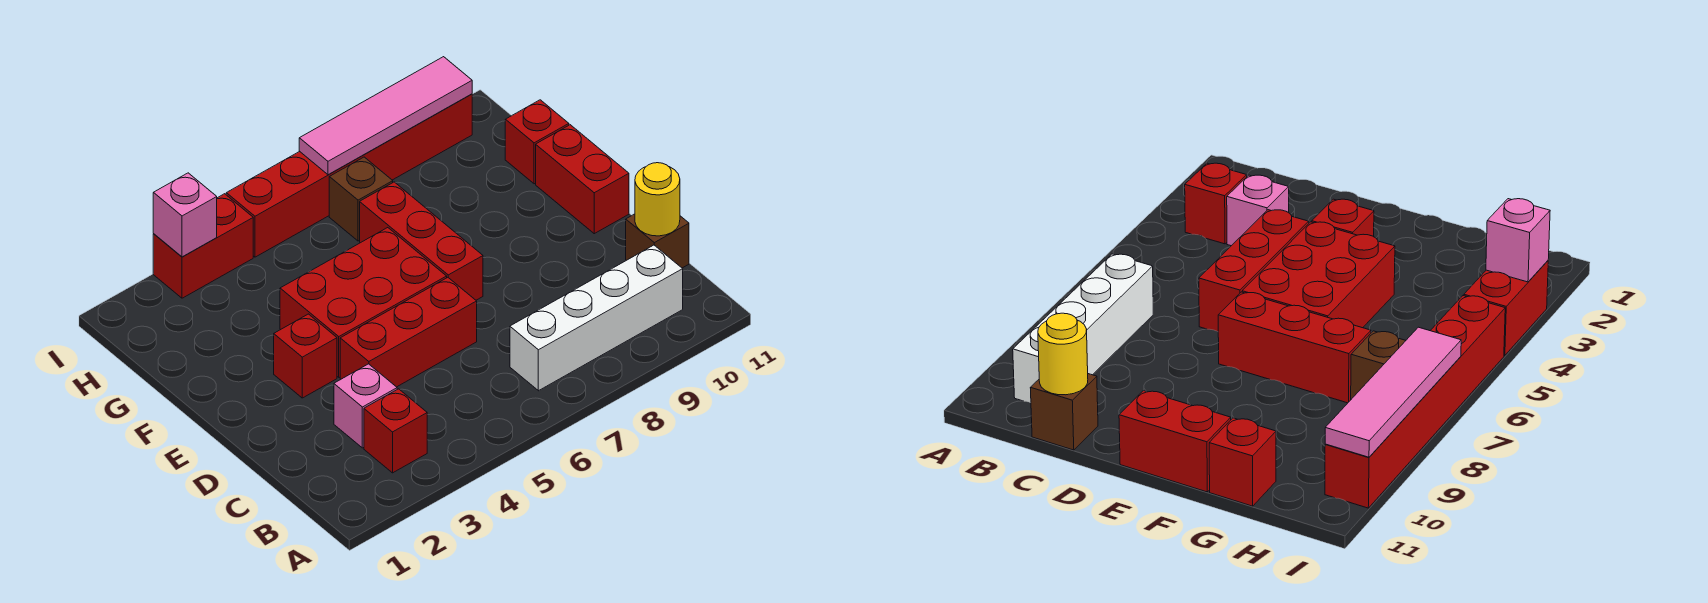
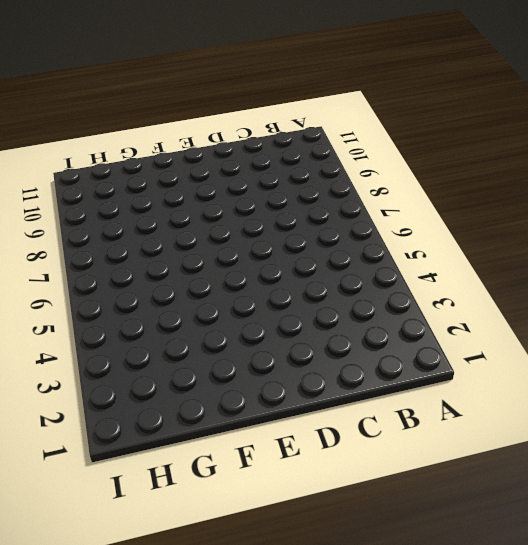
none -> red 1x1 brick [364,389,427,473]
none -> white 1x4 brick [510,245,683,391]
none -> pink 1x1 brick [334,364,397,448]

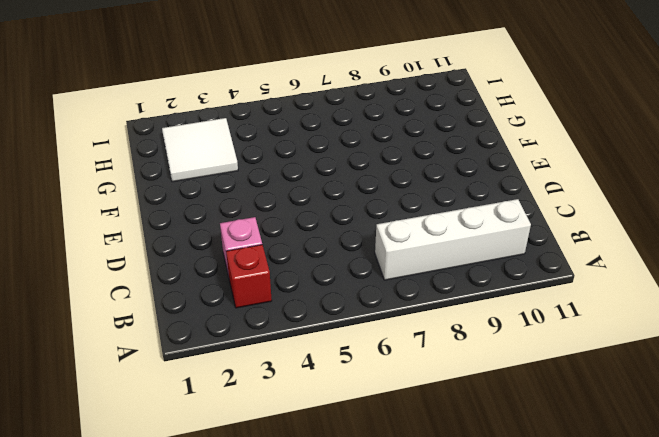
white 2x2 tile [162,118,238,182] -> none
none -> brown 1x1 brick [626,214,689,268]
none -> red 1x3 brick [340,278,477,387]
none -> red 1x1 brick [274,314,337,398]

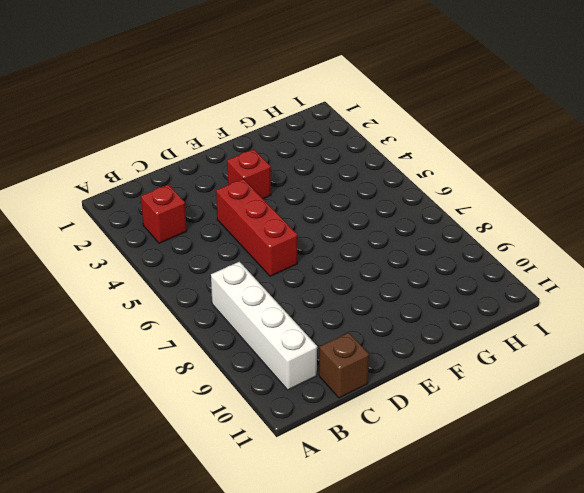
none -> pink 1x1 brick [334,364,397,448]
none -> red 2x3 brick [280,228,447,377]
none -> red 1x3 brick [360,182,483,300]

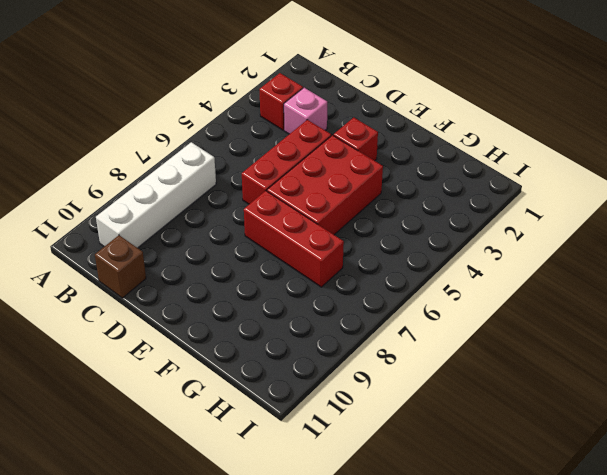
none -> red 1x2 brick [536,125,629,234]
none -> red 1x1 brick [505,100,569,184]
none -> brown 1x1 brick [329,157,393,241]

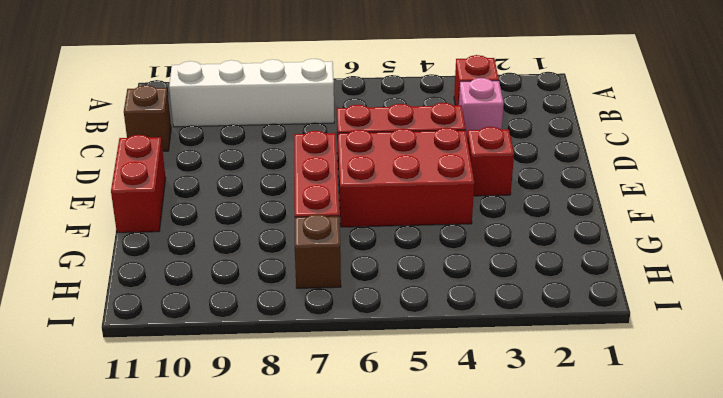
none -> red 1x1 brick [505,100,569,184]
none -> red 1x2 brick [153,194,253,298]
none -> red 1x6 brick [226,94,472,257]

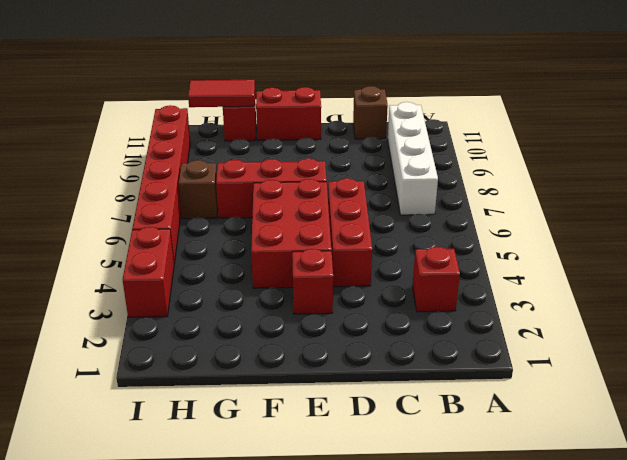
red 1x2 tile [188,80,255,107] -> none
none -> pink 1x1 brick [334,364,397,448]
none -> yellow 1x1 round brick [635,163,680,236]
none -> pink 1x1 brick [153,173,217,257]

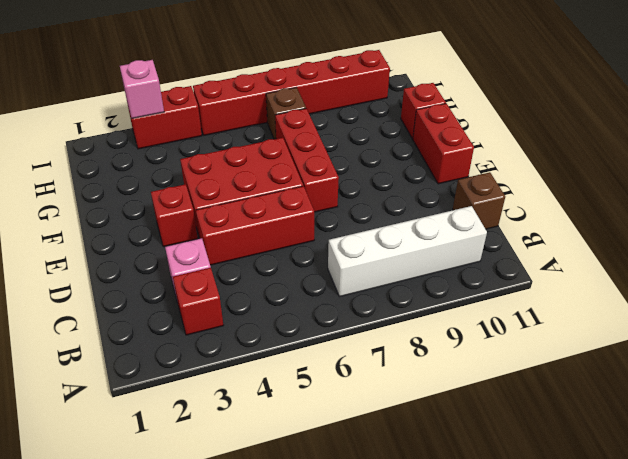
none -> yellow 1x1 round brick [635,163,680,236]
none -> pink 1x4 tile [299,57,472,175]

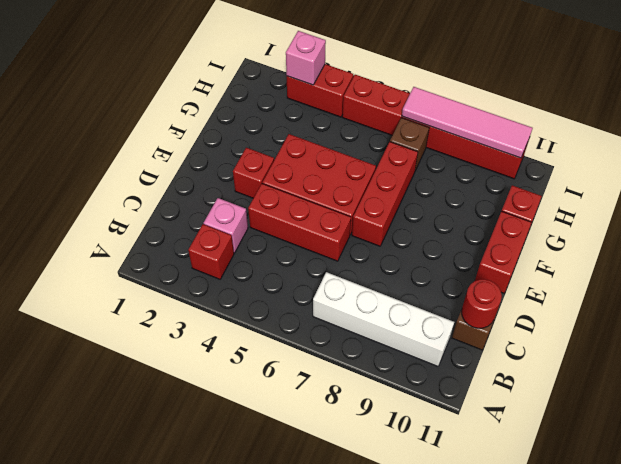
red 1x1 round brick [461,279,502,328] -> yellow 1x1 round brick [635,163,680,236]

